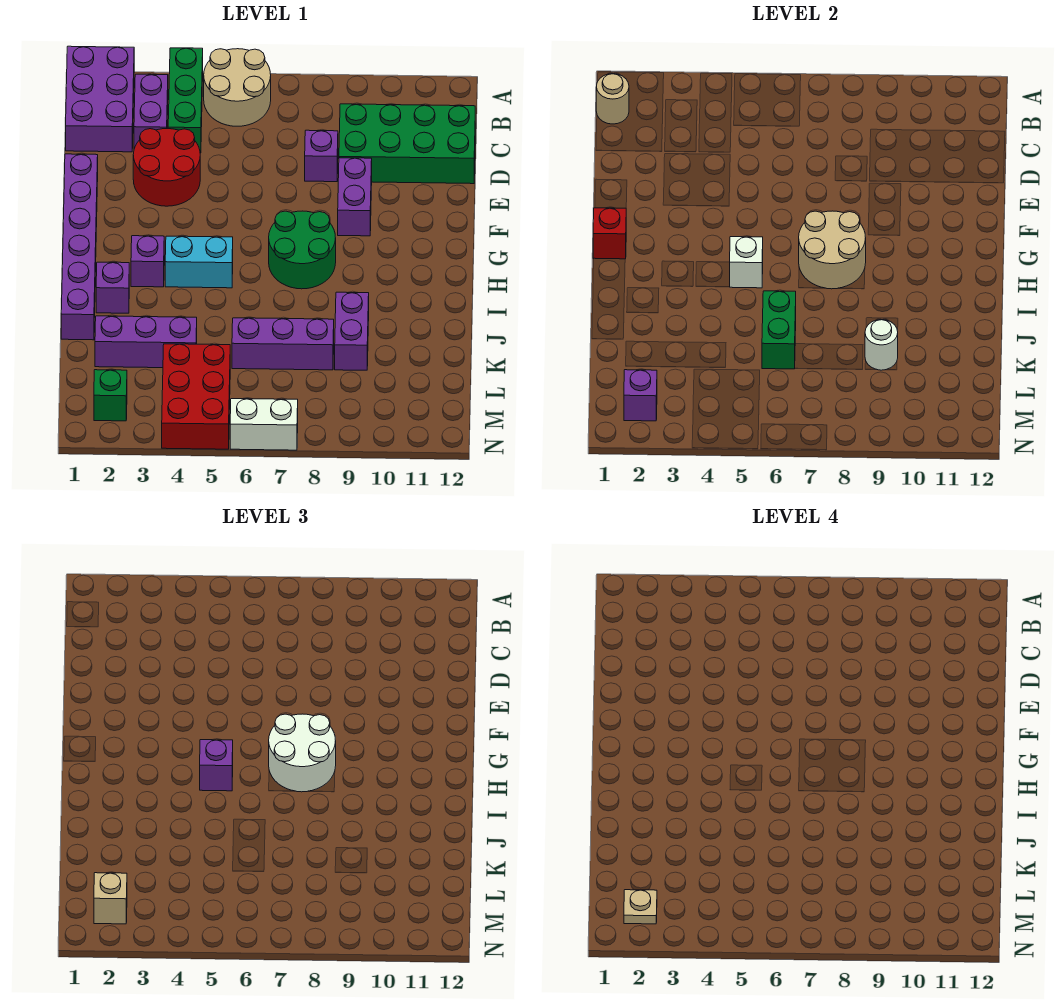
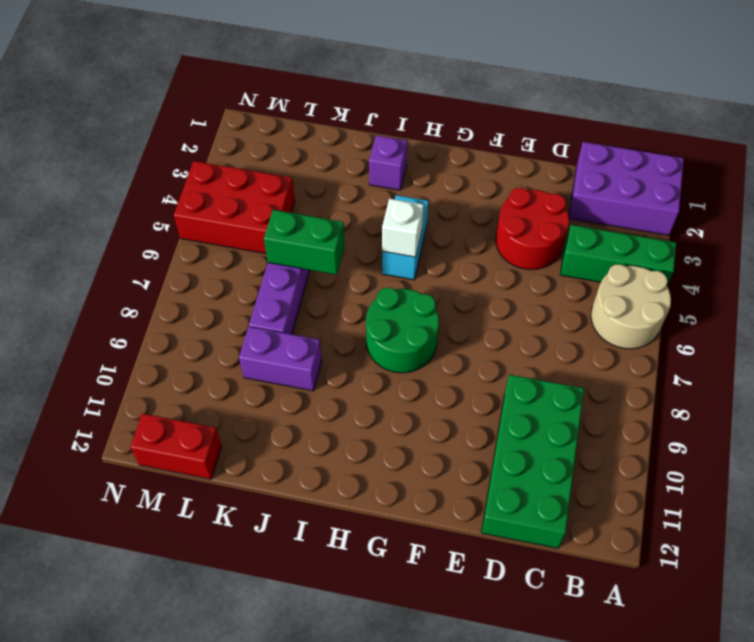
red 1x2 brick [131,413,221,479] -> none
none -> purple 1x2 brick [134,74,168,149]
none -> purple 1x1 brick [305,130,338,182]
none -> purple 1x6 brick [61,154,98,340]
none -> purple 1x2 brick [338,158,372,236]

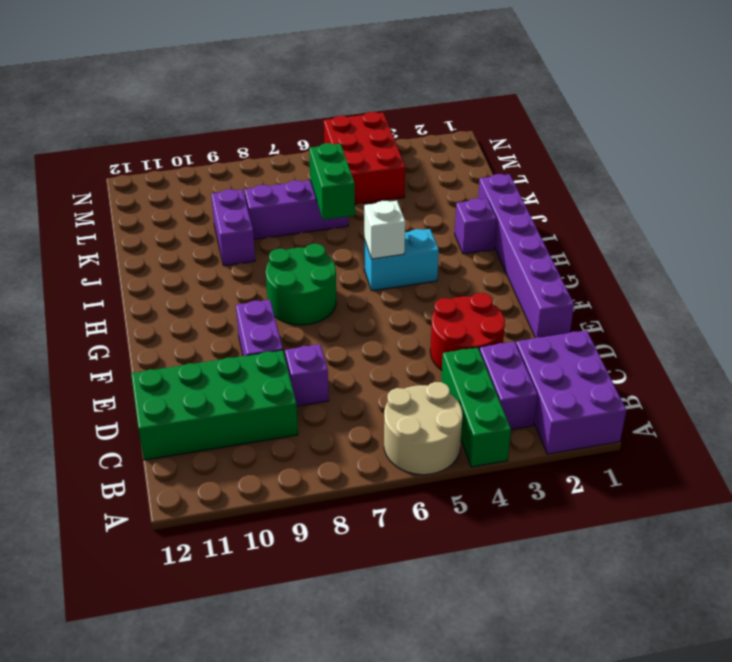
none -> purple 1x1 brick [131,236,164,287]
none -> purple 1x3 brick [95,316,197,368]
none -> green 1x1 brick [94,370,127,421]
none -> white 1x2 brick [230,399,298,450]

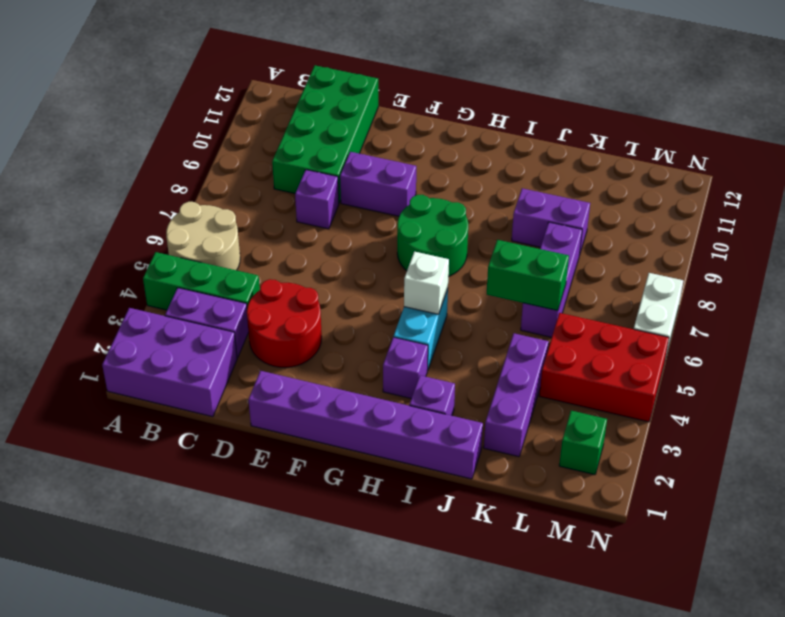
none -> tan 1x1 round brick [596,74,629,124]
none -> red 1x1 brick [593,208,626,259]
none -> tan 2x2 round brick [799,211,866,289]
none -> white 1x1 round brick [865,320,898,370]

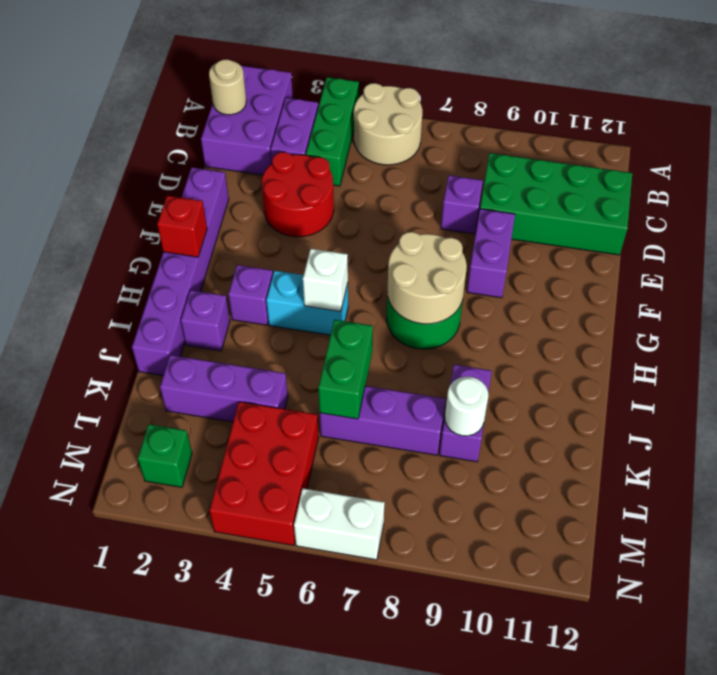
none -> purple 1x1 brick [624,370,657,421]
none -> white 2x2 round brick [269,714,336,792]
none -> purple 1x1 brick [200,740,233,791]
none -> tan 1x1 brick [94,873,127,924]

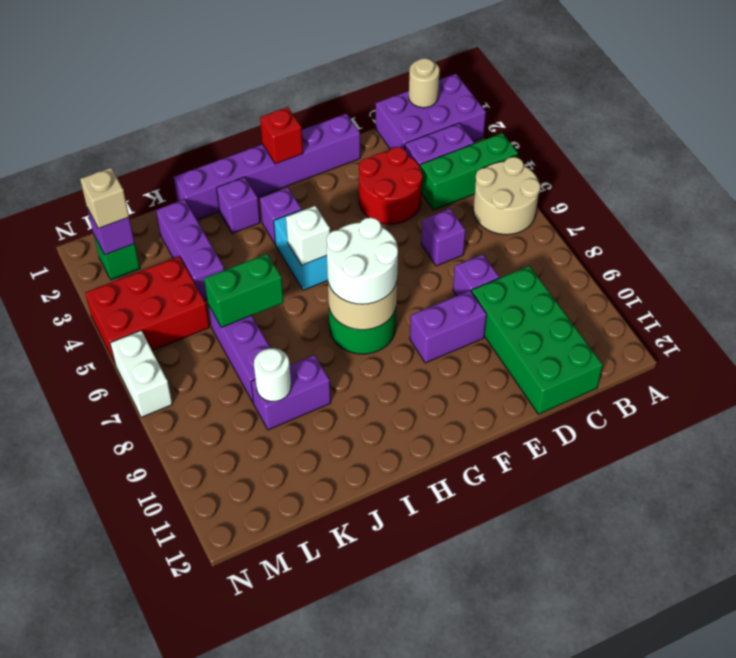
purple 1x1 brick [421,209,466,266] -> purple 1x1 brick moved to [200,740,233,791]
none -> tan 1x1 plate [624,890,657,924]

